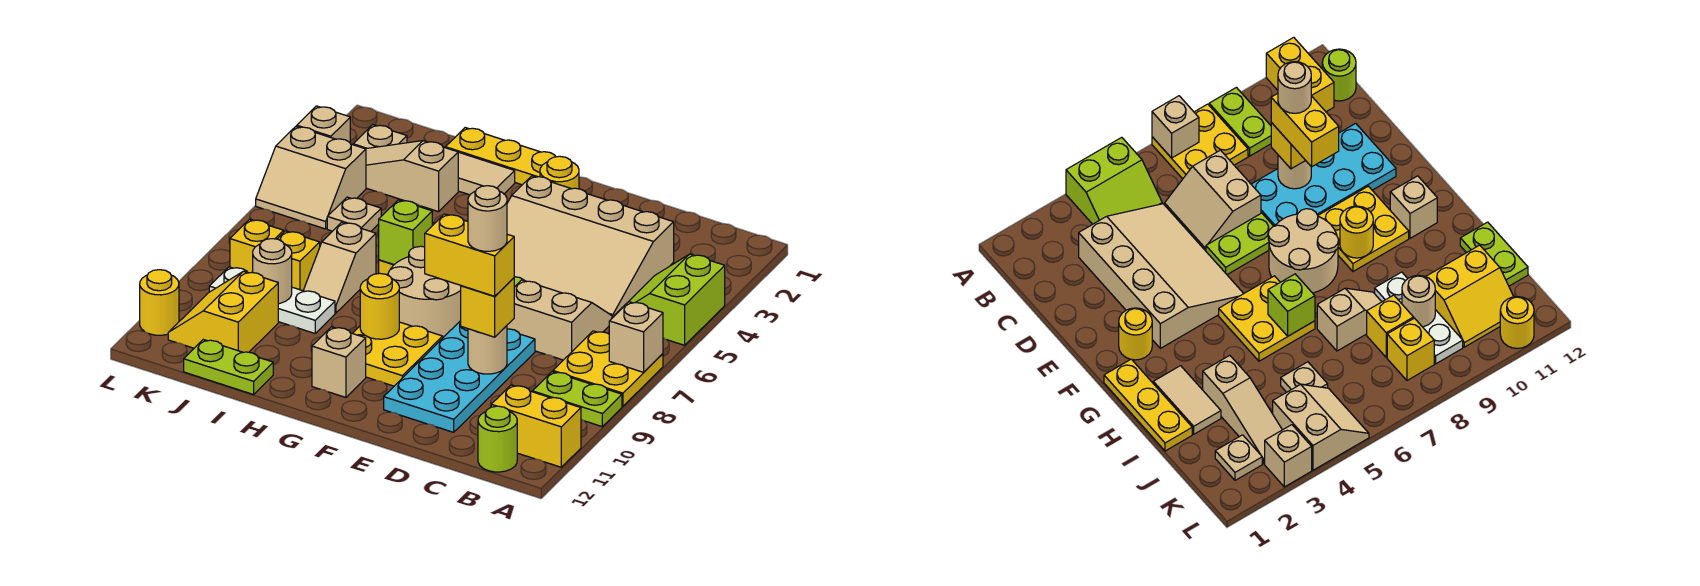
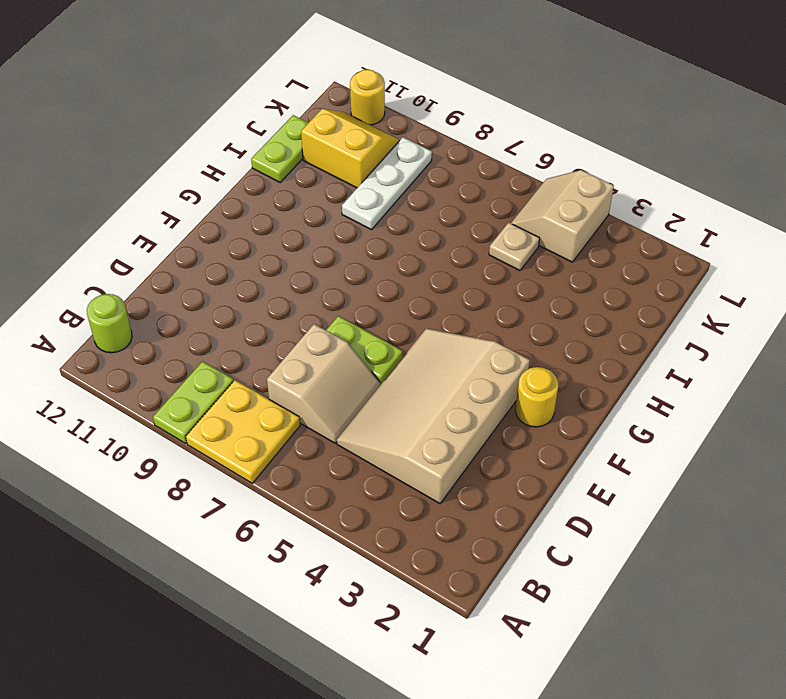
none -> lime 2x2 slope [615,254,725,345]
none -> yellow 1x2 brick [491,385,581,467]
none -> cyan 2x4 plate [384,321,535,432]
none -> tan 2x2 round brick [388,246,461,337]

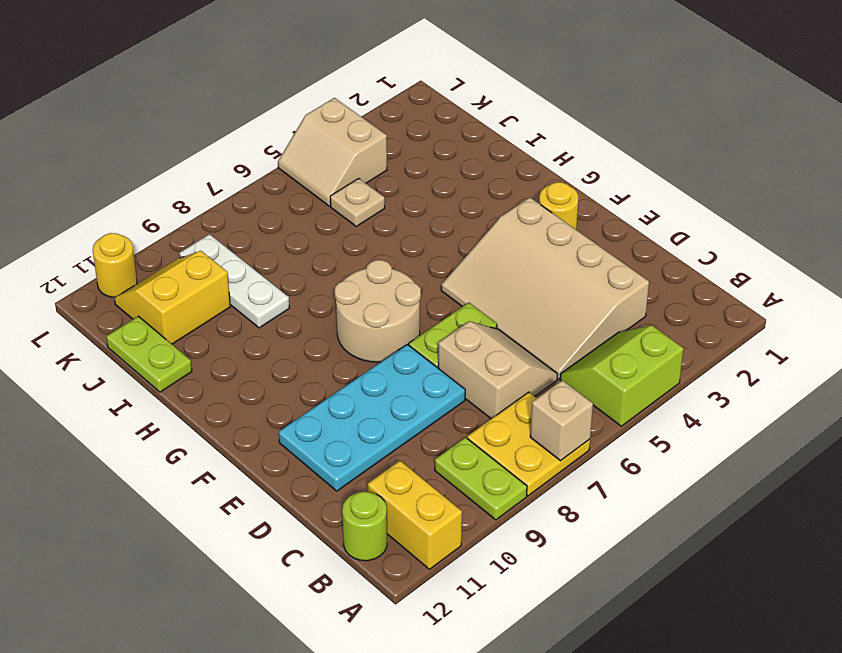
none -> yellow 2x2 plate [353,322,443,386]
none -> yellow 1x3 plate [446,128,556,185]
none -> yellow 2x2 plate [1219,276,1315,361]
none -> tan 1x1 brick [312,327,366,397]

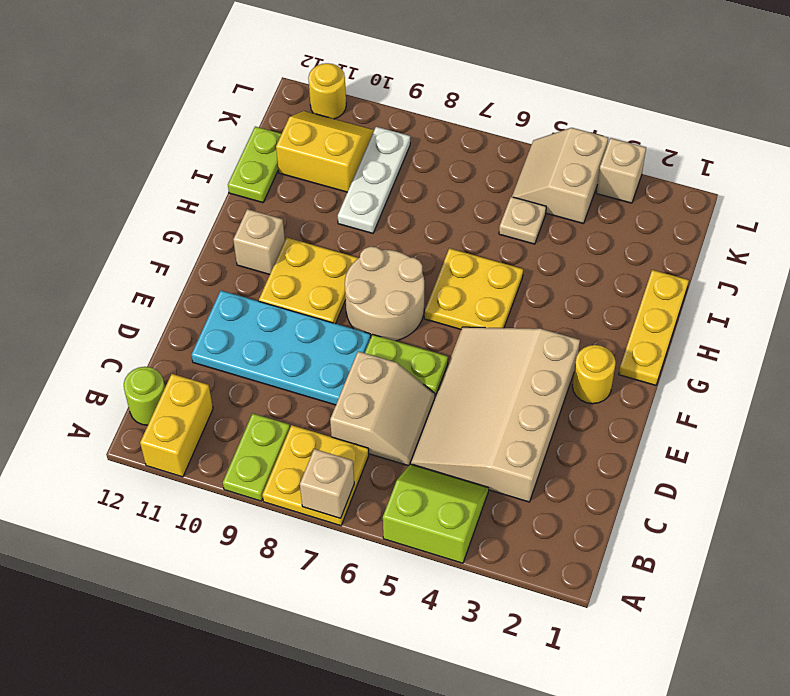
none -> tan 1x2 tile [458,152,515,195]
none -> tan 1x3 slope [366,141,458,212]
none -> tan 1x2 slope [303,222,376,313]
none -> yellow 1x1 brick [278,231,320,291]

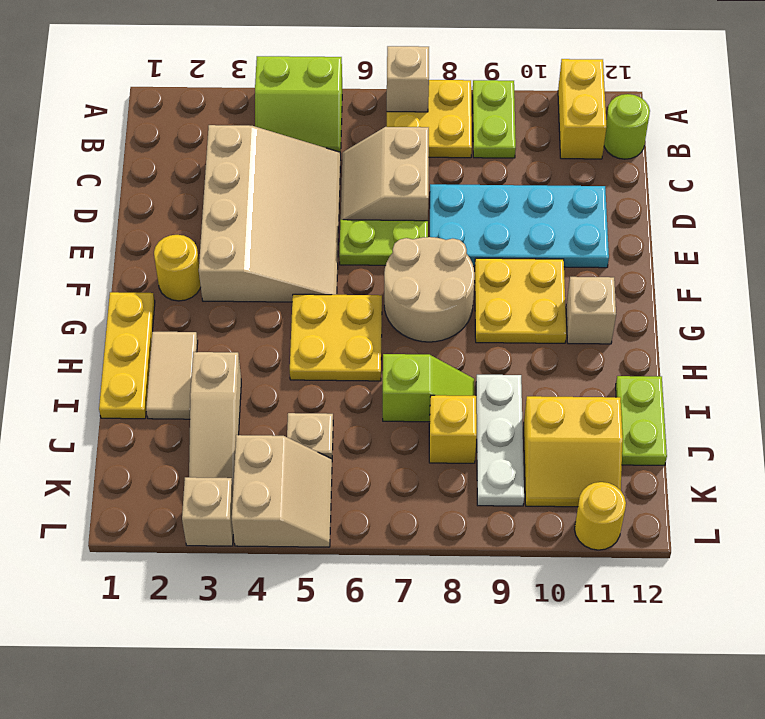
lime 1x2 slope [383,354,474,422] -> tan 1x2 slope [303,222,376,313]
none -> tan 1x1 plate [353,125,407,149]
none -> yellow 1x1 brick [230,219,284,273]
none -> tan 1x1 round brick [468,326,507,374]
none -> yellow 1x1 round brick [360,273,399,339]

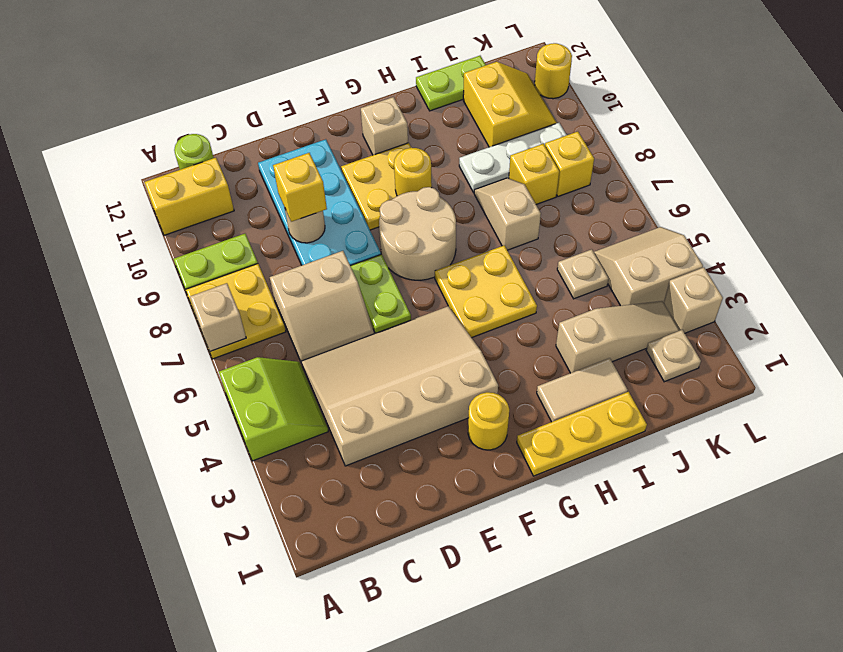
none -> lime 1x1 brick [379,200,432,264]
none -> tan 1x1 round brick [253,239,292,304]
none -> yellow 1x2 brick [425,214,514,296]
none -> tan 1x1 round brick [468,186,507,251]

